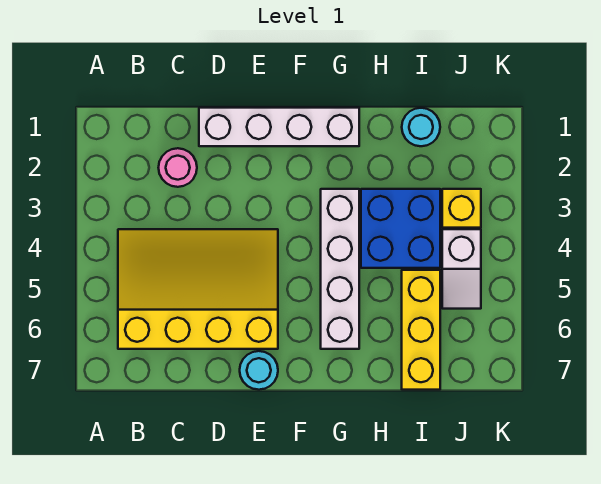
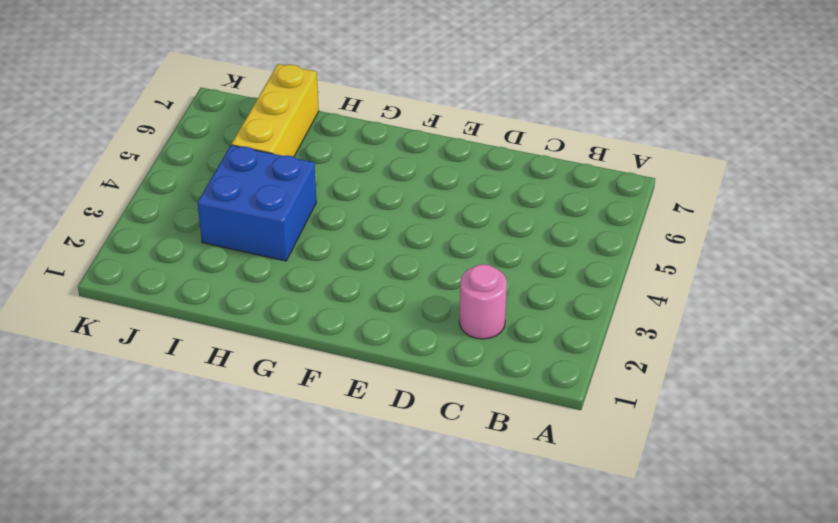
none -> yellow 3x4 slope [118,229,278,349]
none -> white 1x4 brick [199,108,359,146]

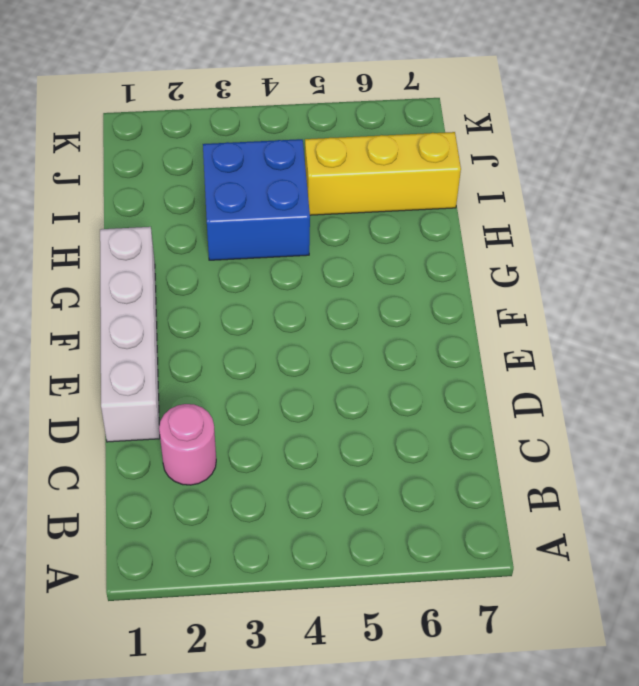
none -> yellow 3x4 slope [118,229,278,349]
none -> cyan 1x1 round brick [240,351,278,390]

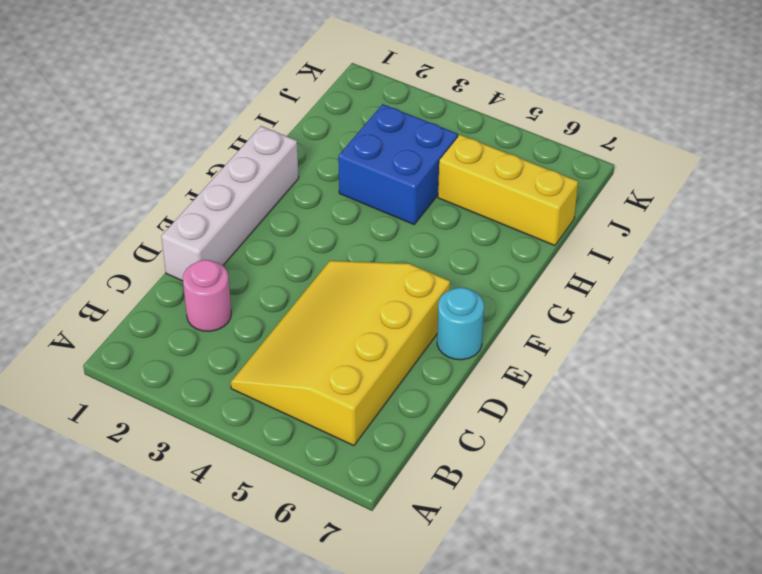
none -> white 1x4 brick [321,189,359,349]
none -> cyan 1x1 round brick [402,108,440,146]

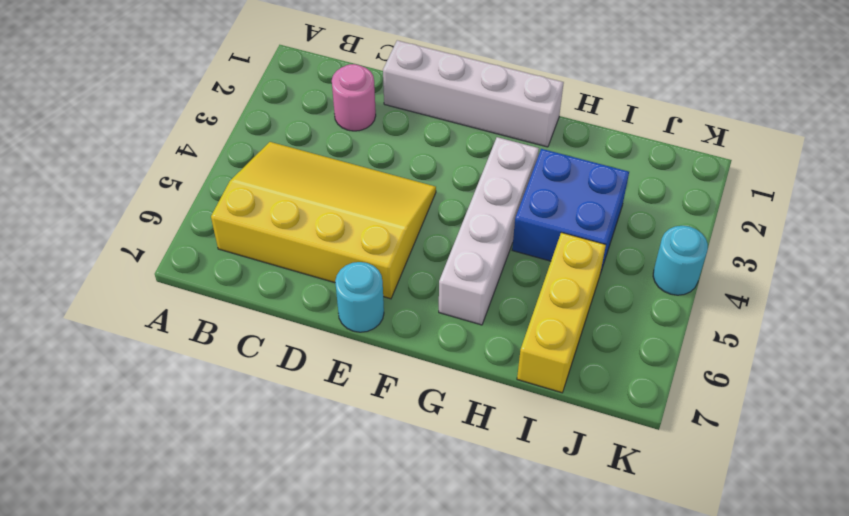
cyan 1x1 round brick [653,226,708,295] -> cyan 1x1 round brick moved to [402,108,440,146]
none -> yellow 1x1 brick [442,189,481,228]
none -> white 1x2 slope [442,229,481,309]

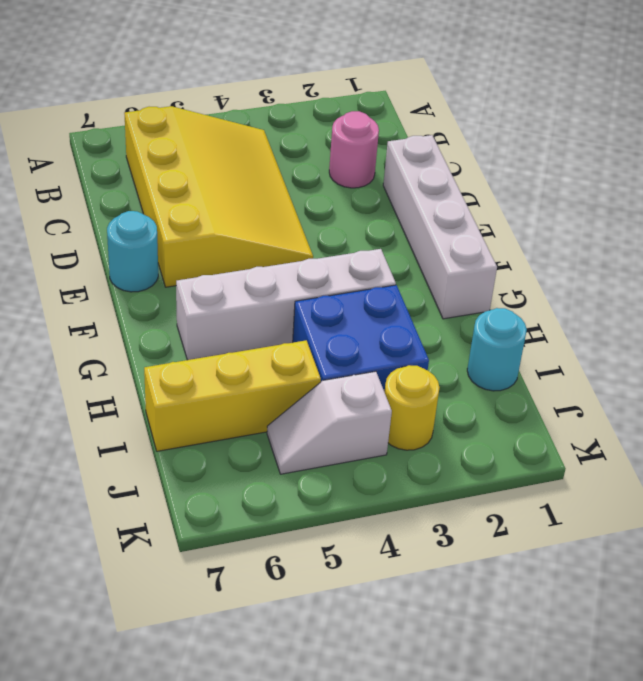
yellow 1x1 round brick [384,365,440,450] -> yellow 1x1 brick [442,189,481,228]

